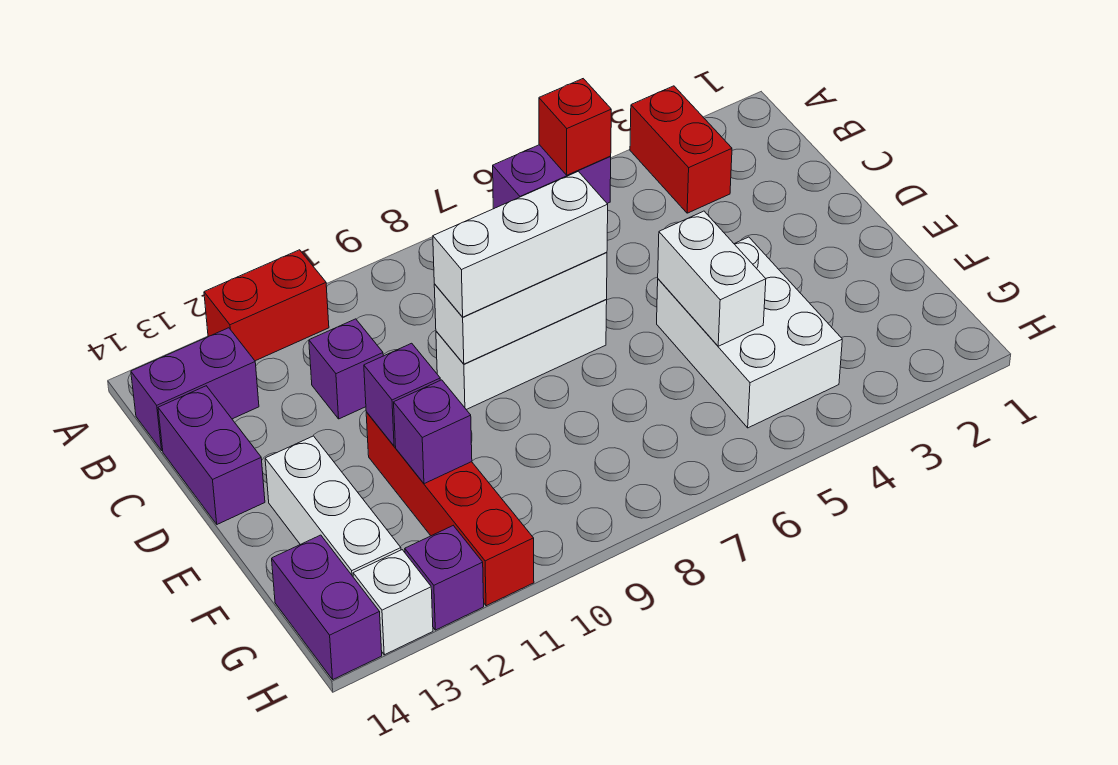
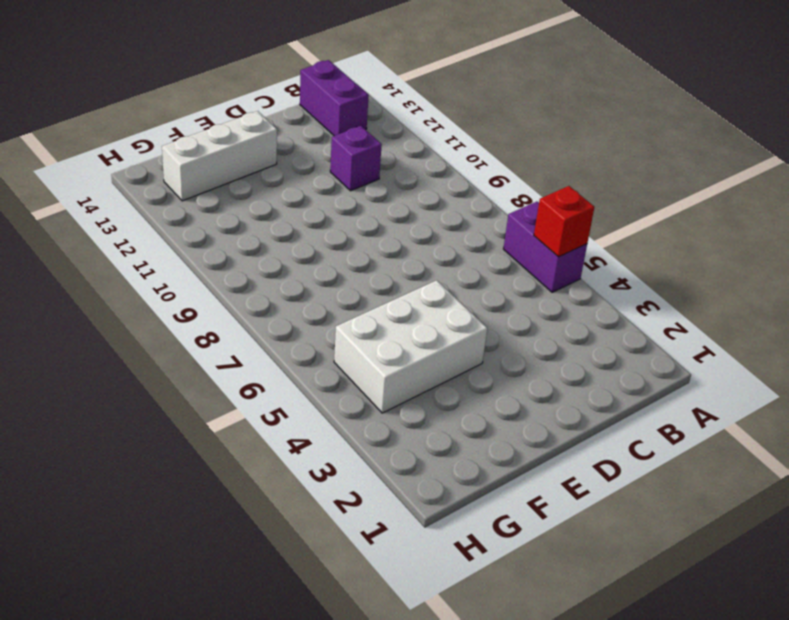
none -> red 1x2 brick [630,86,732,213]
none -> red 1x2 brick [204,250,329,361]
none -> purple 1x2 brick [158,386,265,524]

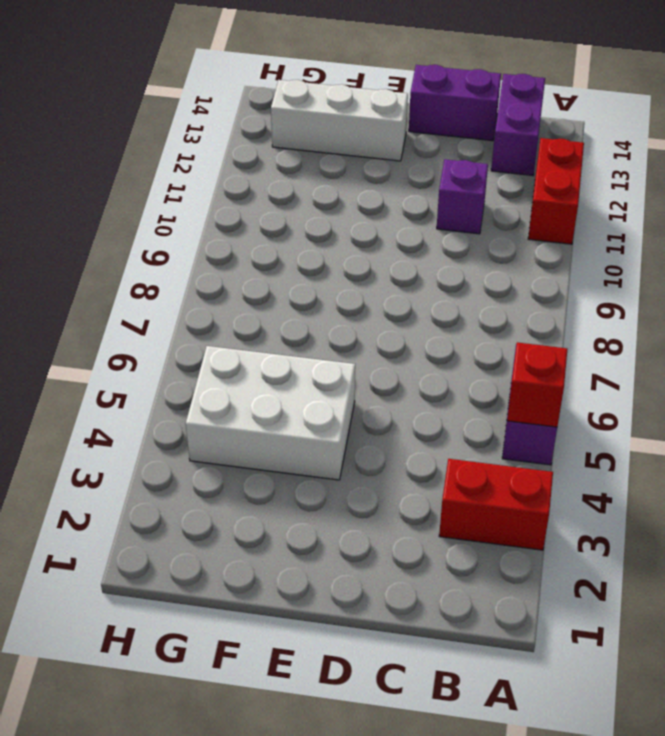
none -> white 1x3 brick [436,300,607,410]
none -> red 1x4 brick [366,412,534,606]
none -> purple 1x2 brick [272,535,382,679]

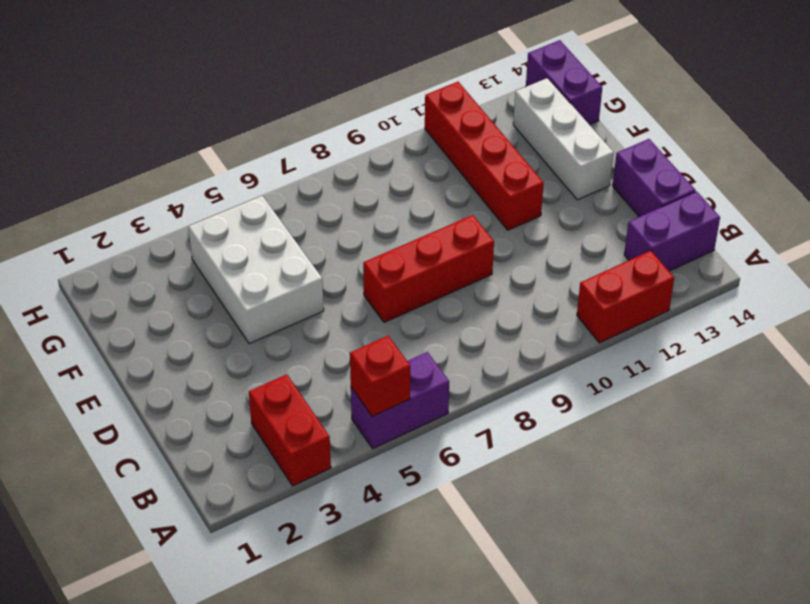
red 1x3 brick [363,215,494,322] -> white 1x3 brick [436,300,607,410]
none -> purple 1x1 brick [309,319,383,419]
none -> purple 1x1 brick [405,526,484,630]
none -> white 1x1 brick [353,550,433,655]

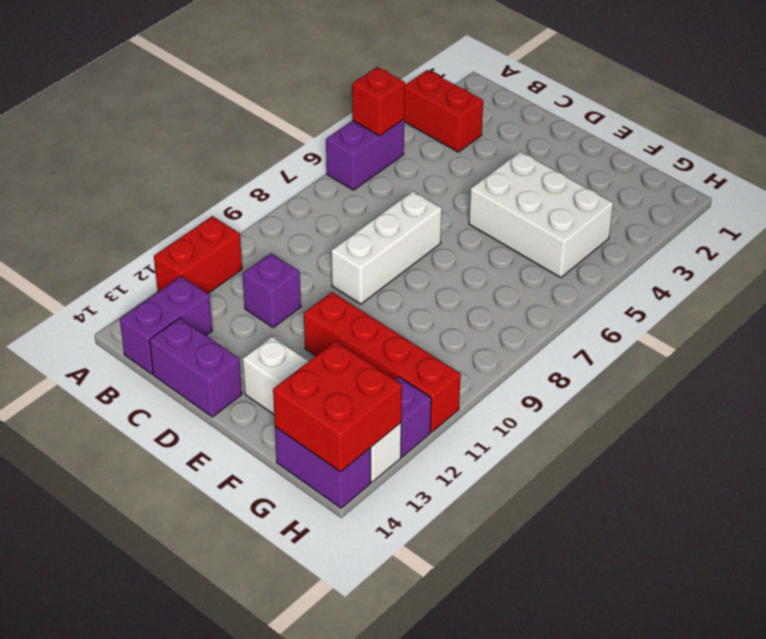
red 2x2 brick [273,341,402,472] -> none
none -> white 1x3 brick [434,252,607,364]
none -> white 1x2 brick [658,211,766,346]
none -> purple 1x1 brick [364,343,440,446]

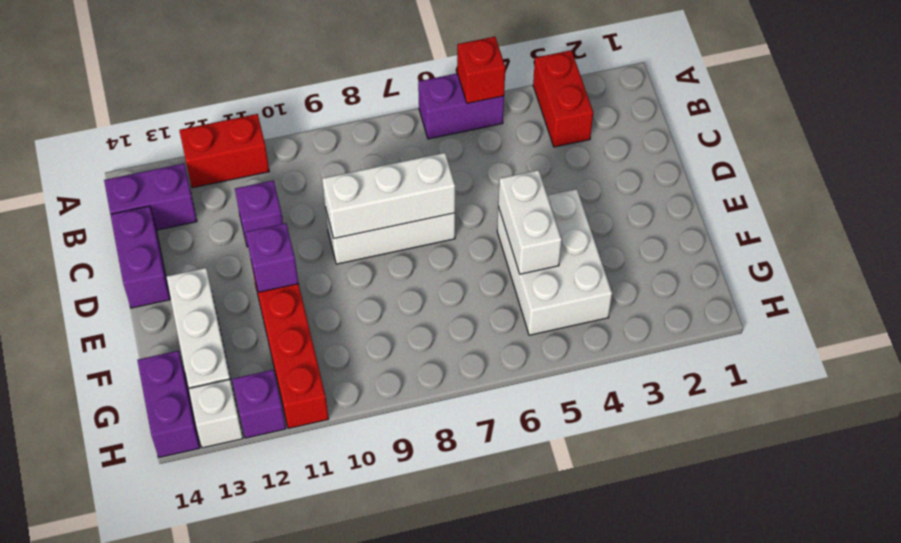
none -> purple 1x1 brick [394,380,472,484]
none -> white 1x3 brick [433,171,608,317]

